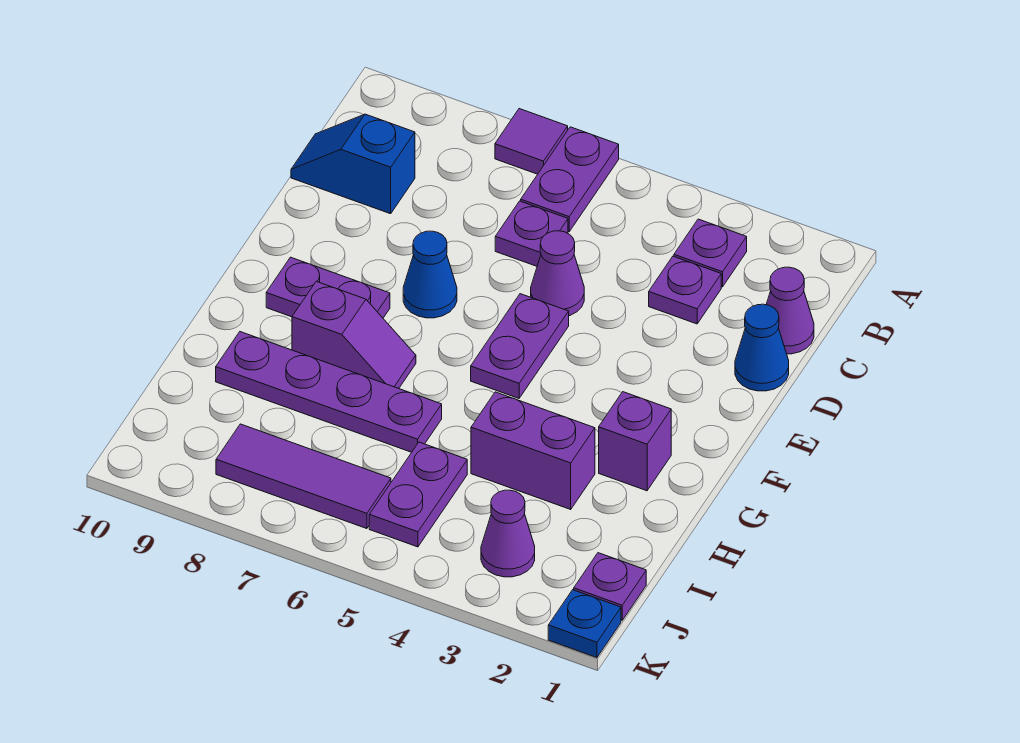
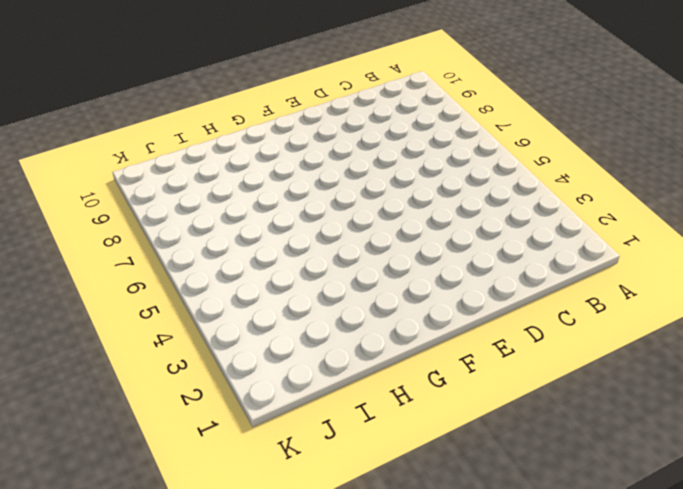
none -> purple 1x2 plate [521,127,619,232]
none -> purple 1x1 tile [495,109,568,174]
none -> purple 1x1 plate [674,219,747,287]

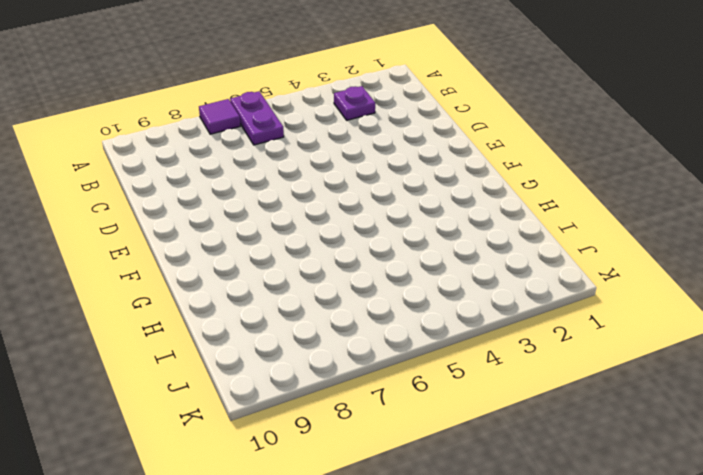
none -> purple 1x1 cone [766,267,814,354]
none -> purple 1x1 plate [649,256,721,324]
none -> purple 1x1 plate [495,201,568,266]

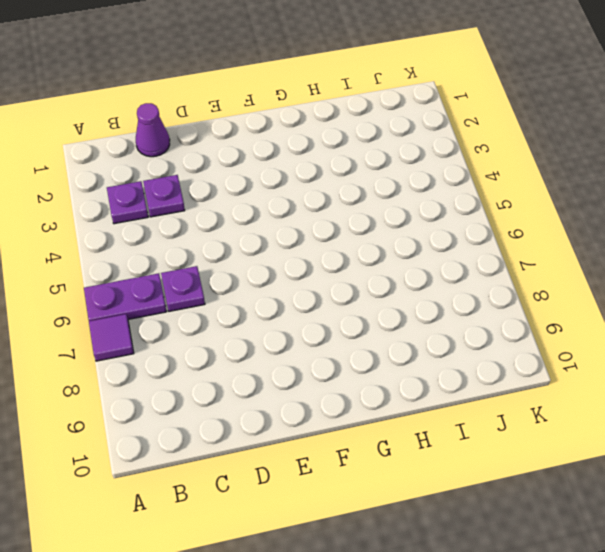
none -> blue 1x2 slope [291,114,415,214]
none -> blue 1x1 cone [735,304,789,391]
none -> purple 1x1 cone [531,231,584,316]

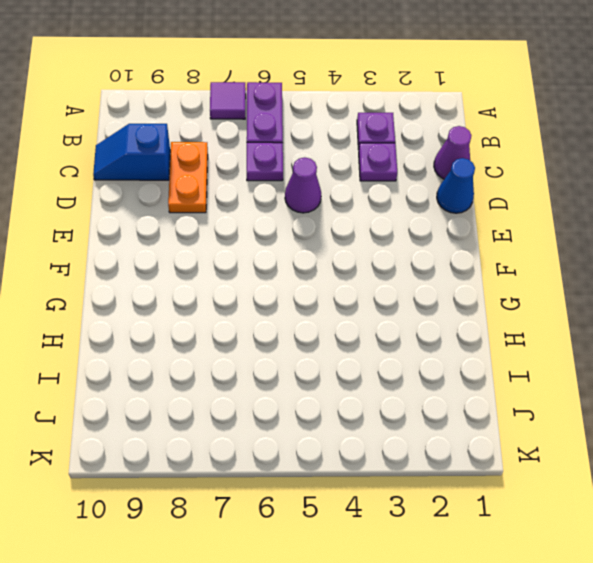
orange 1x2 plate [168,142,208,213] -> none
none -> purple 1x2 plate [471,294,569,398]
none -> blue 1x1 cone [403,231,457,318]
none -> purple 1x2 plate [266,257,390,318]

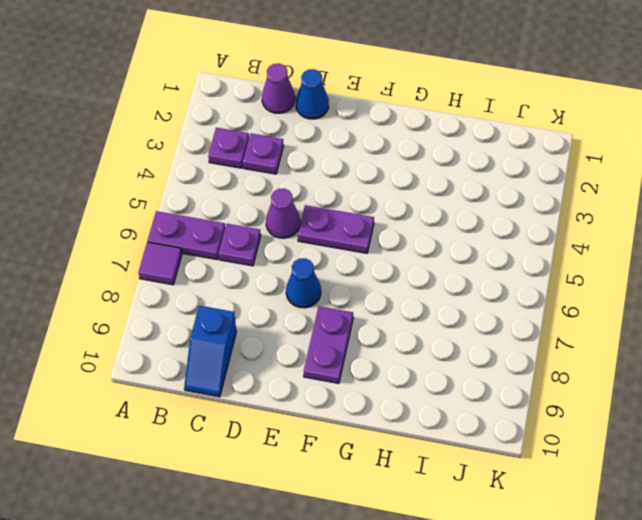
none -> purple 1x1 brick [599,392,671,491]
none -> purple 1x2 slope [292,281,416,388]
none -> purple 1x2 brick [471,392,595,509]

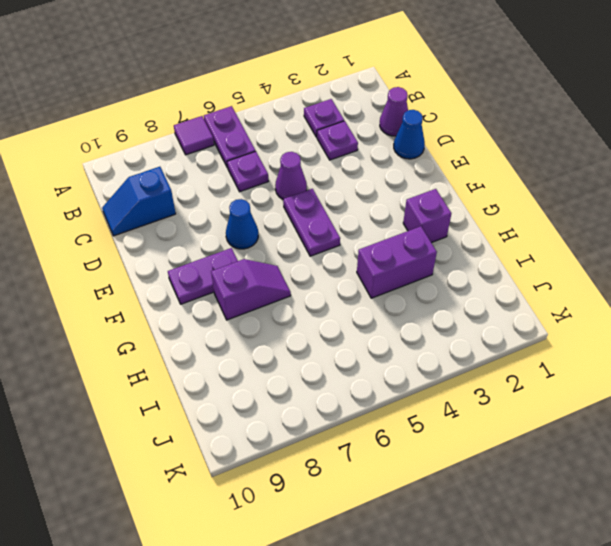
none -> purple 1x4 plate [216,332,442,452]
none -> purple 1x2 plate [369,442,467,547]
none -> purple 1x1 plate [574,553,646,620]

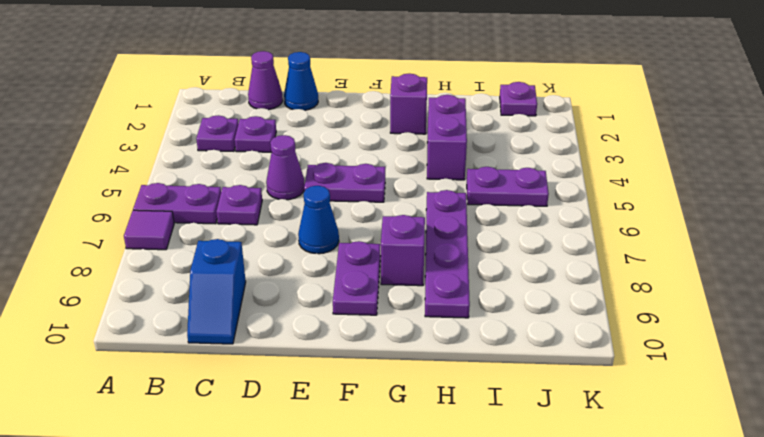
none -> purple 1x1 cone [481,490,535,577]
none -> purple 1x3 tile [216,424,391,529]
none -> blue 1x1 plate [548,590,621,657]

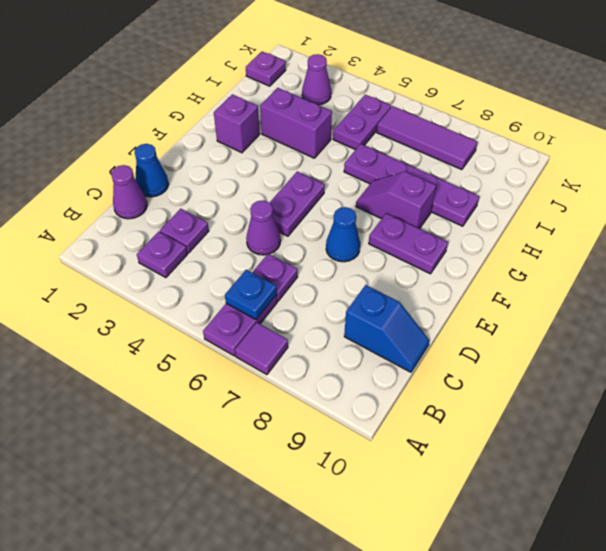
blue 1x1 plate [225,270,277,319] -> blue 1x1 plate moved to [548,590,621,657]

